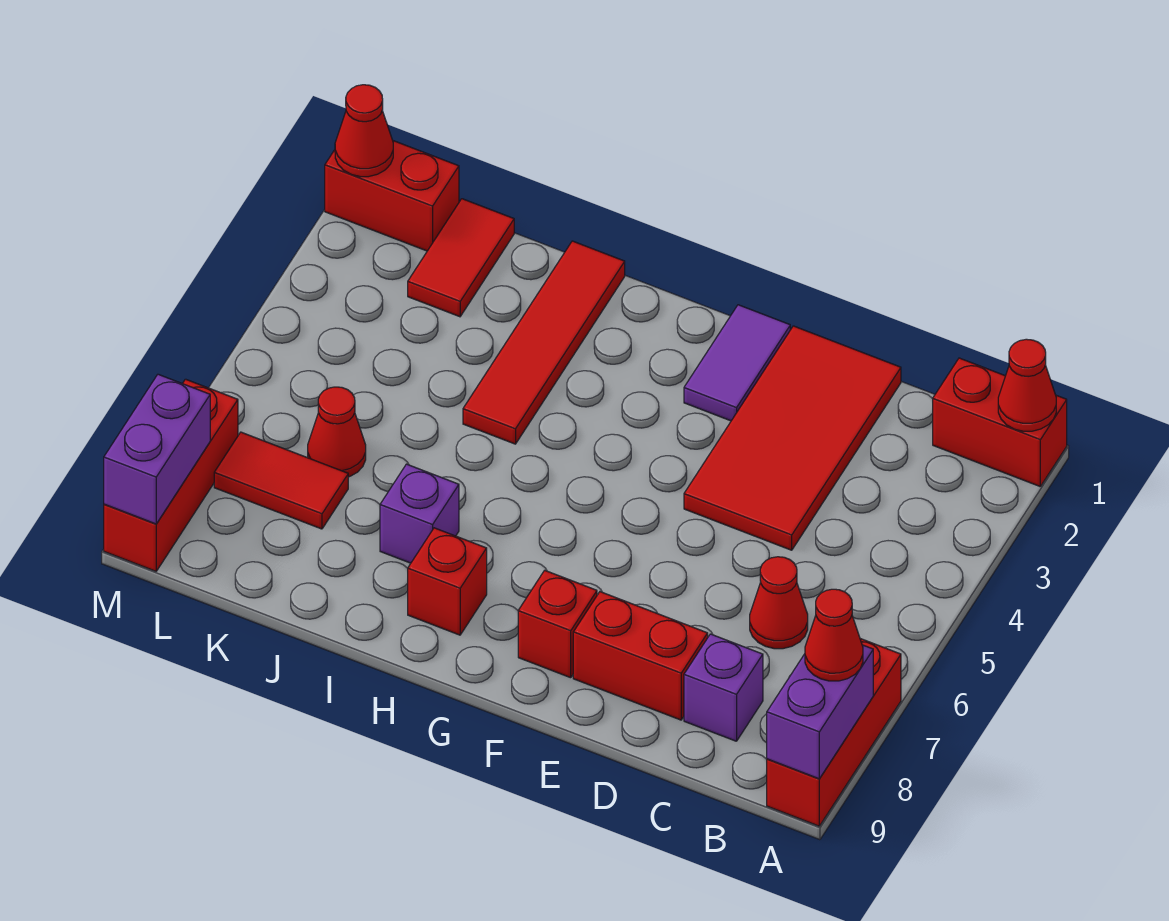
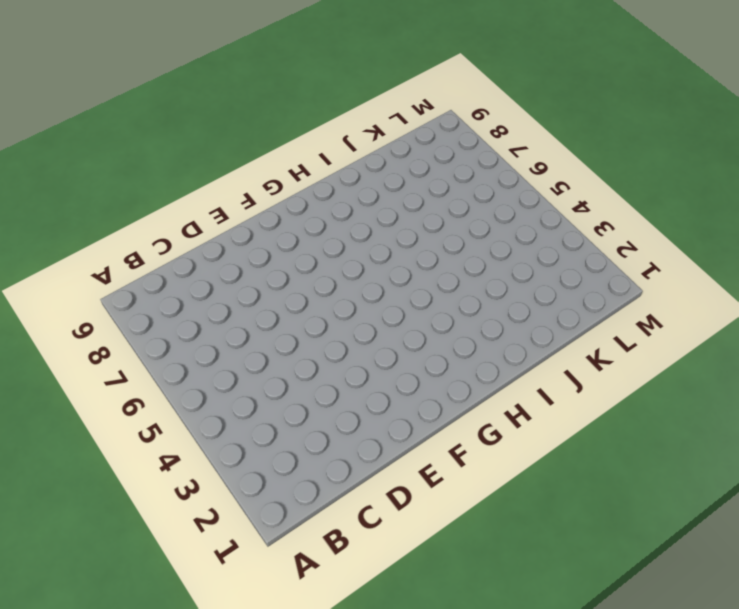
none -> red 1x2 brick [933,358,1067,486]
none -> red 1x3 brick [767,639,901,826]
none -> red 1x1 cone [750,557,808,649]

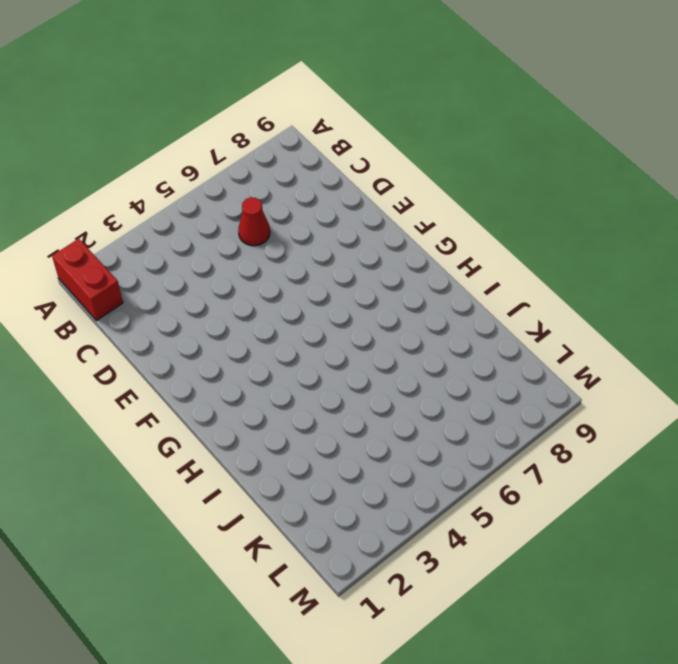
none -> red 1x3 brick [767,639,901,826]
none -> purple 1x1 brick [684,634,763,741]
none -> red 2x4 tile [684,326,901,550]

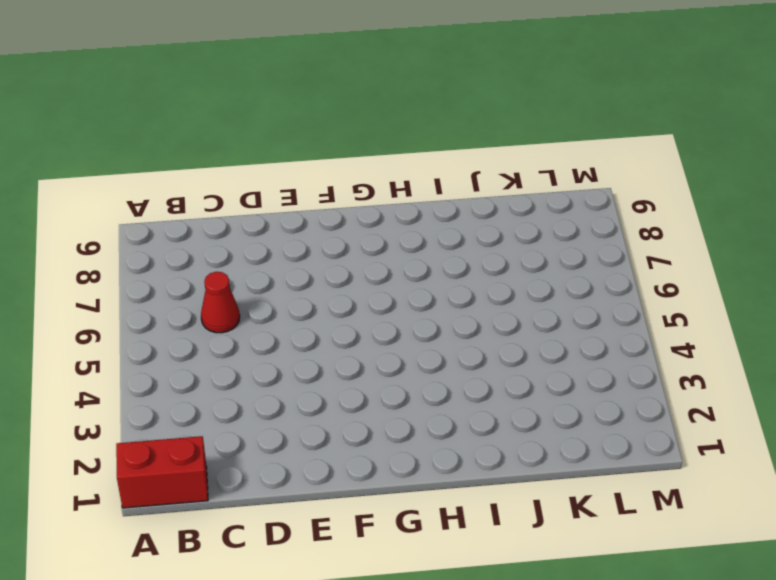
none -> red 1x3 brick [767,639,901,826]
none -> purple 1x1 brick [684,634,763,741]
none -> red 2x4 tile [684,326,901,550]

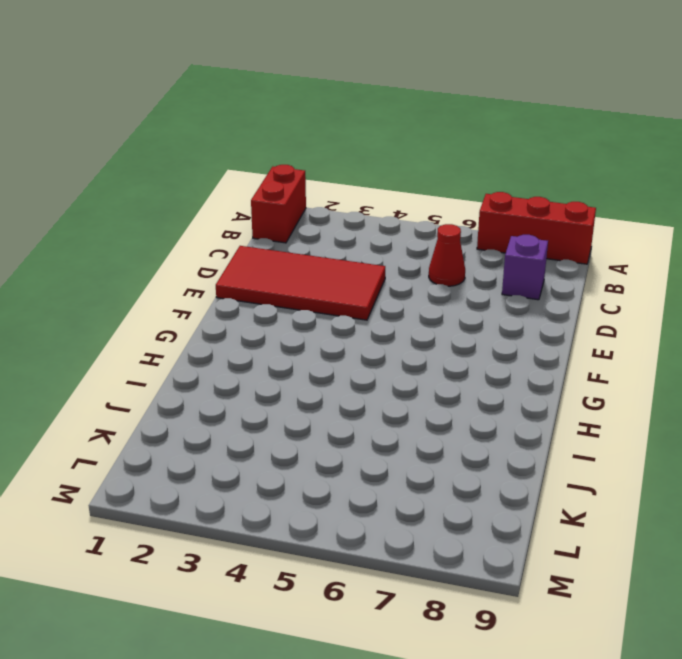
none -> red 1x2 brick [573,592,708,720]
none -> purple 1x2 tile [684,305,790,421]
none -> red 1x1 brick [518,570,597,678]

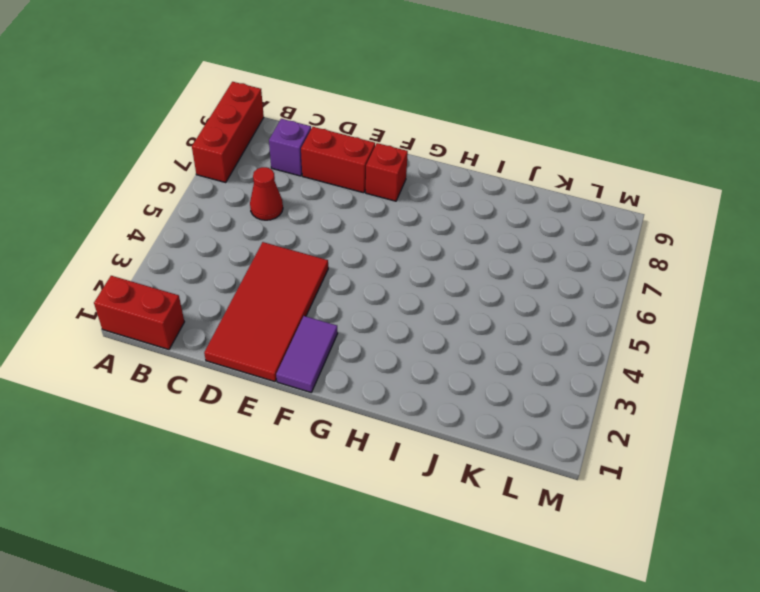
none -> red 1x1 brick [408,528,487,635]
none -> red 1x4 tile [463,241,625,444]
none -> purple 1x1 brick [380,464,459,563]

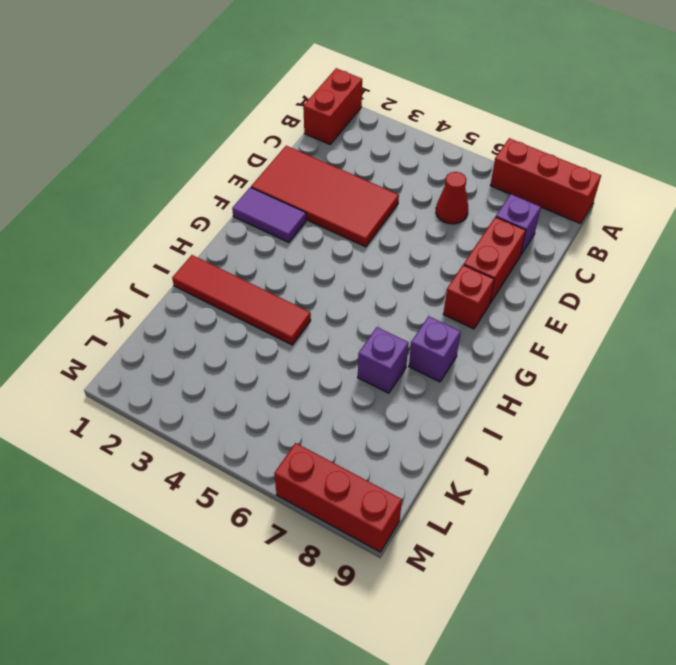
purple 1x1 brick [409,316,461,382] -> red 1x1 brick [408,528,487,635]
none -> red 1x2 tile [408,199,514,317]
none -> red 1x1 cone [308,387,366,477]
none -> red 1x2 tile [214,432,348,529]

